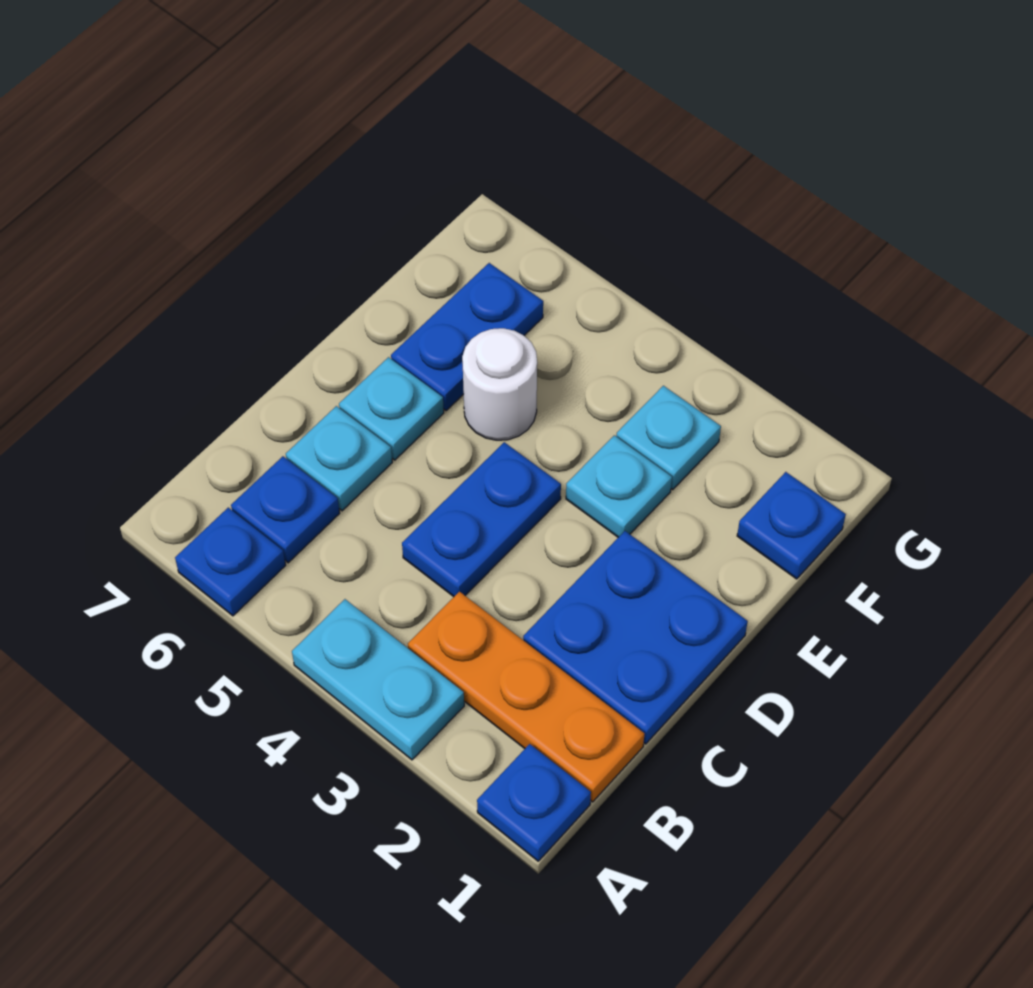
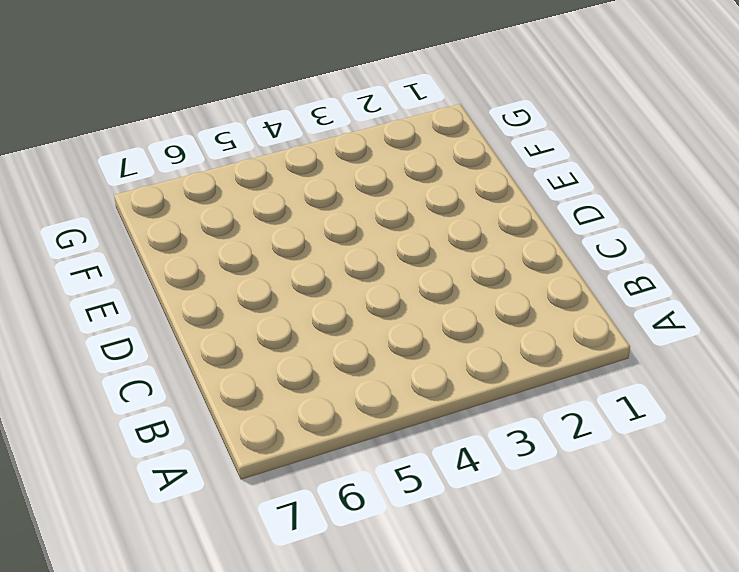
none -> blue 1x1 plate [477,744,591,861]
none -> cyan 1x2 plate [292,599,464,760]
none -> blue 1x1 plate [175,508,286,616]

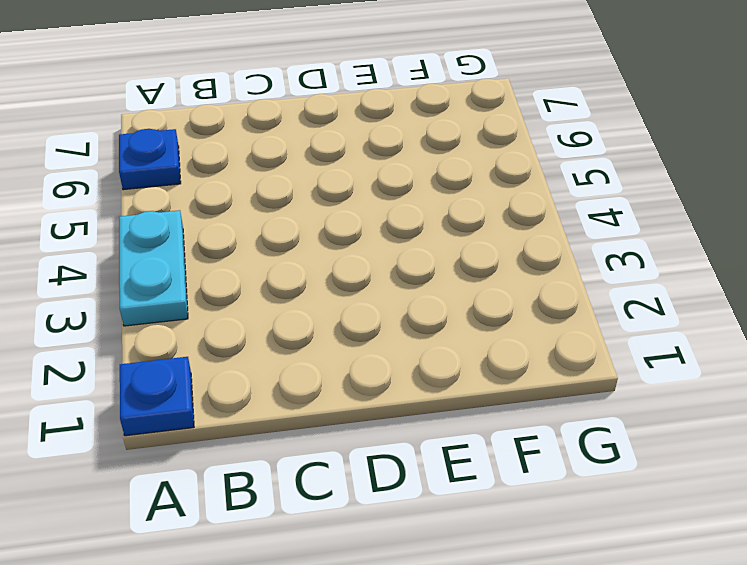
none -> orange 1x3 plate [408,591,644,802]
none -> blue 1x1 plate [231,456,340,563]
none -> blue 2x2 plate [523,531,748,744]

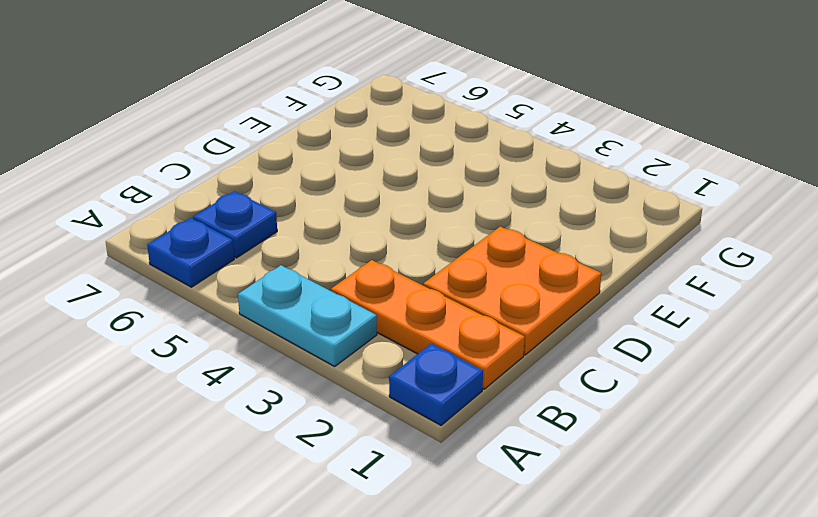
orange 2x2 plate [423,226,601,355] -> blue 2x2 plate [523,531,748,744]
none -> blue 1x2 plate [402,442,561,597]
none -> cyan 1x1 plate [286,406,392,511]
none -> cyan 1x1 plate [339,357,444,460]

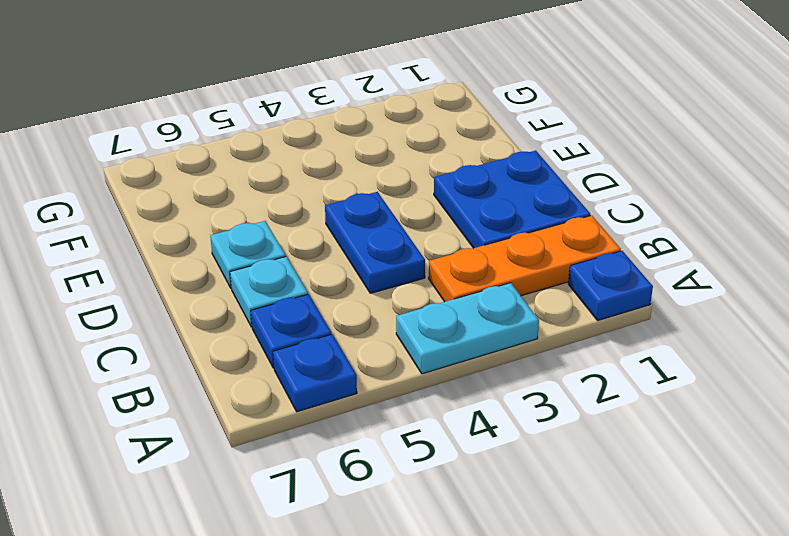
none -> cyan 1x1 plate [566,435,672,537]
none -> white 1x1 round brick [462,328,537,440]
none -> blue 1x2 plate [391,263,543,411]

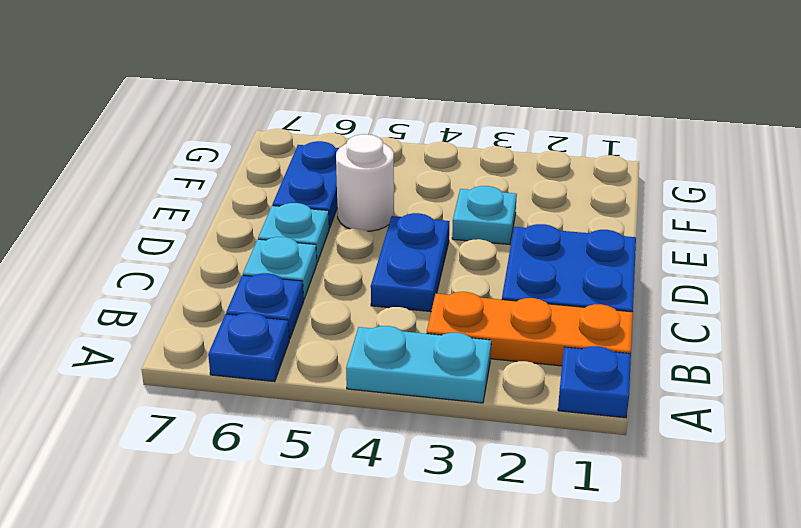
none -> blue 1x1 plate [737,472,846,579]
none -> cyan 1x1 plate [616,386,721,490]

